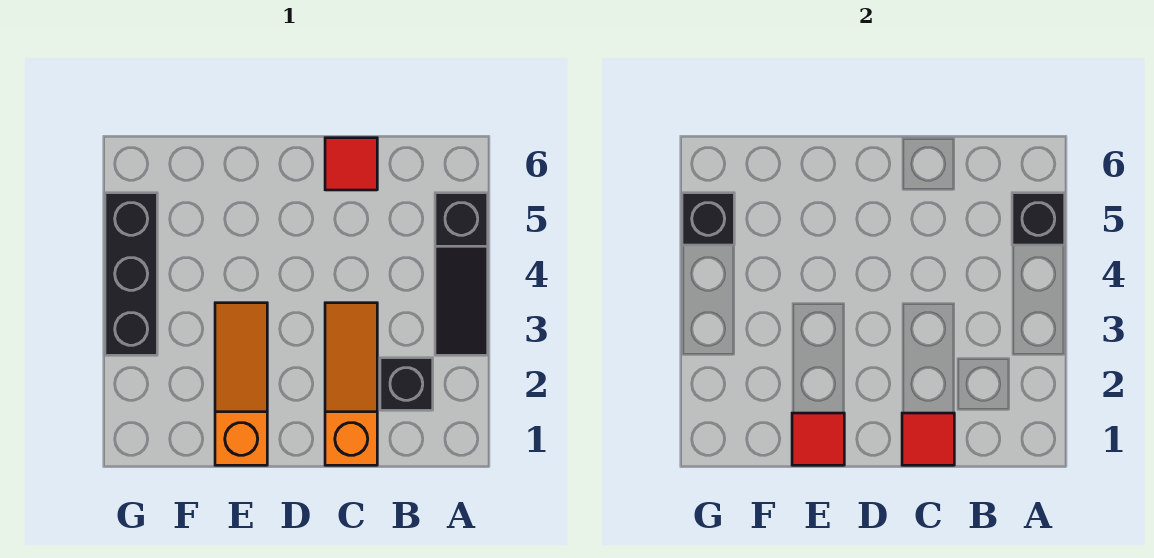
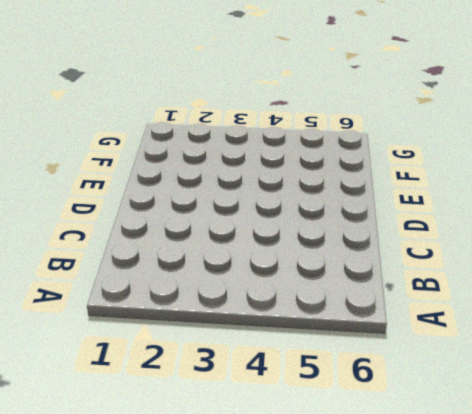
none -> black 1x3 slope [435,193,488,355]
none -> black 1x1 brick [380,358,433,410]

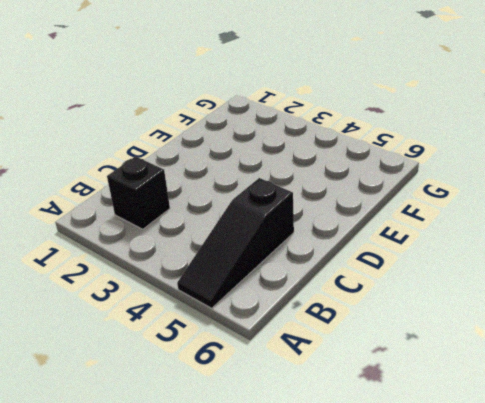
black 1x3 slope [177,178,294,308] -> black 1x3 slope turned to [435,193,488,355]
none -> orange 1x3 slope [325,303,377,465]
none -> red 1x1 tile [325,138,377,190]

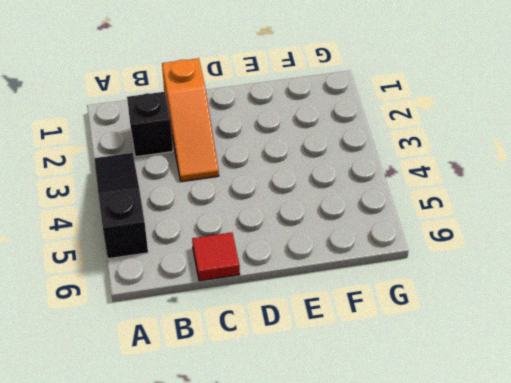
none -> orange 1x3 slope [215,303,267,465]
none -> black 1x3 brick [105,193,157,355]

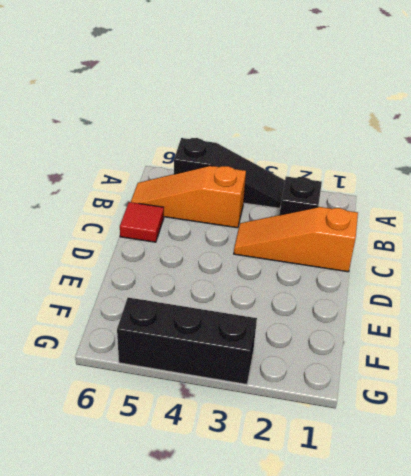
orange 1x3 slope [131,166,246,228] -> orange 1x3 slope moved to [215,303,267,465]
none -> black 1x1 brick [1012,193,1065,245]
none -> red 1x1 tile [902,413,954,465]

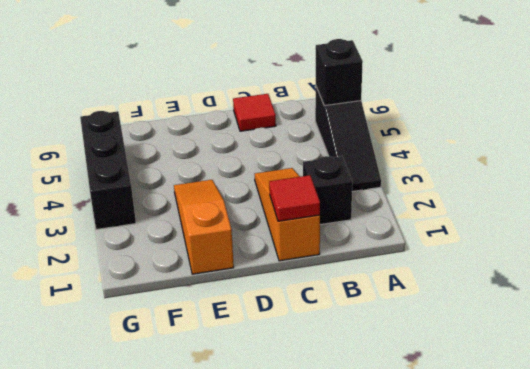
none -> red 1x1 tile [792,413,844,465]
none -> black 1x1 brick [682,193,734,245]

